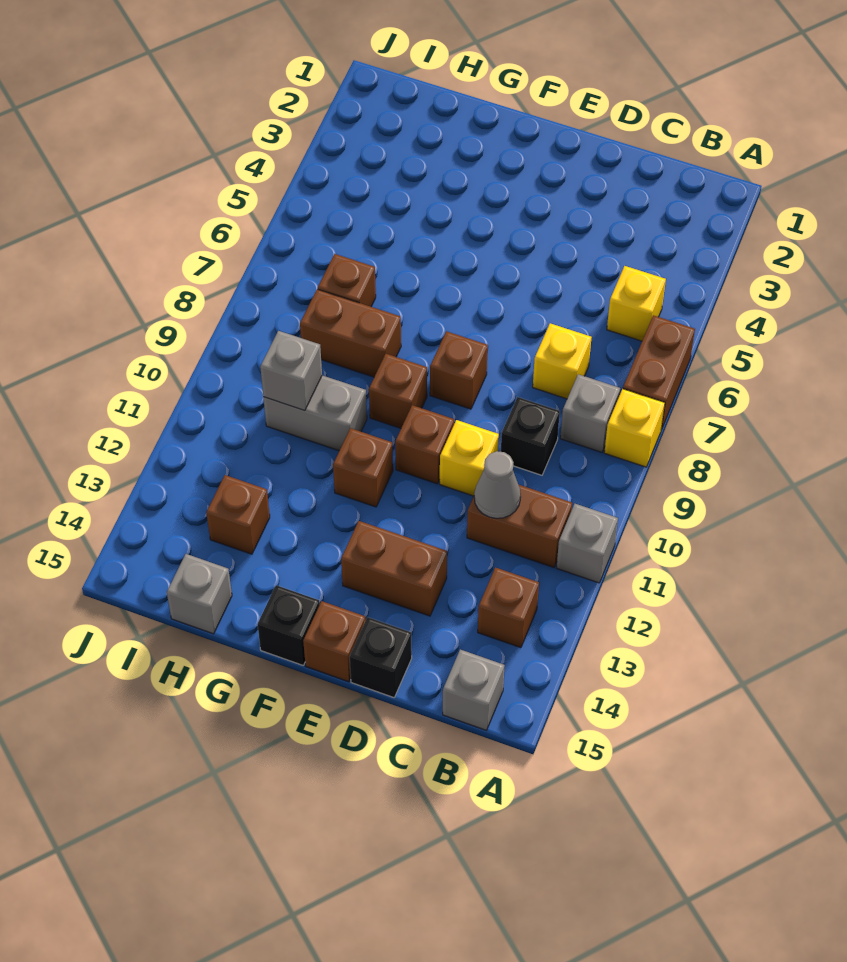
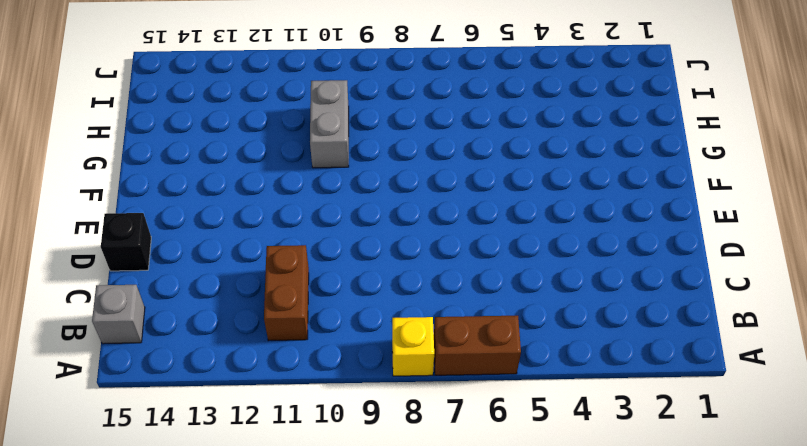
none -> grey 1x1 brick [557,504,618,583]
none -> yellow 1x1 brick [607,266,666,341]
none -> grey 1x1 brick [560,374,620,452]

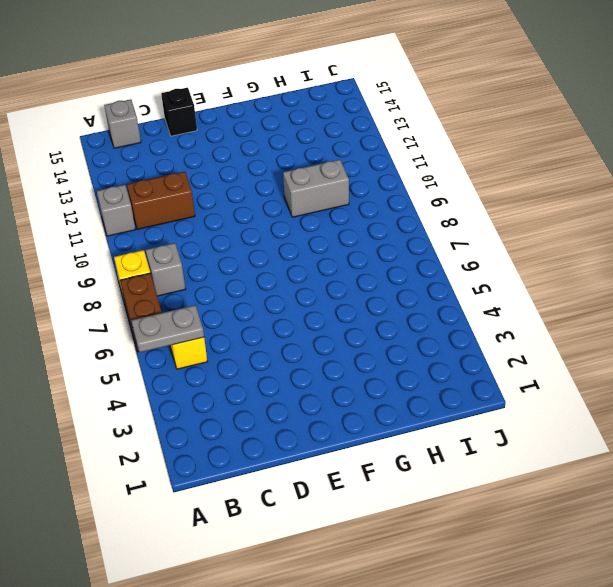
grey 1x2 plate [131,305,204,352] -> none
none -> brown 1x1 brick [478,567,539,648]
none -> yellow 1x1 brick [533,323,591,399]
none -> black 1x1 brick [501,397,560,475]

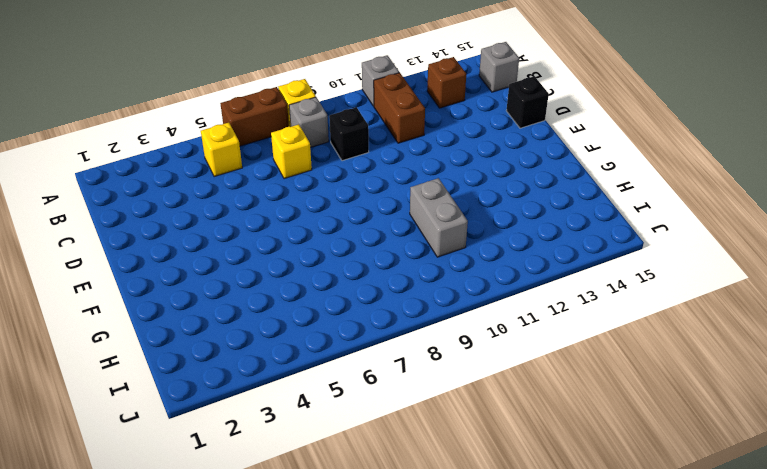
none -> yellow 1x1 brick [440,420,499,496]
none -> brown 1x2 brick [341,521,447,616]
none -> brown 1x1 brick [430,331,488,409]

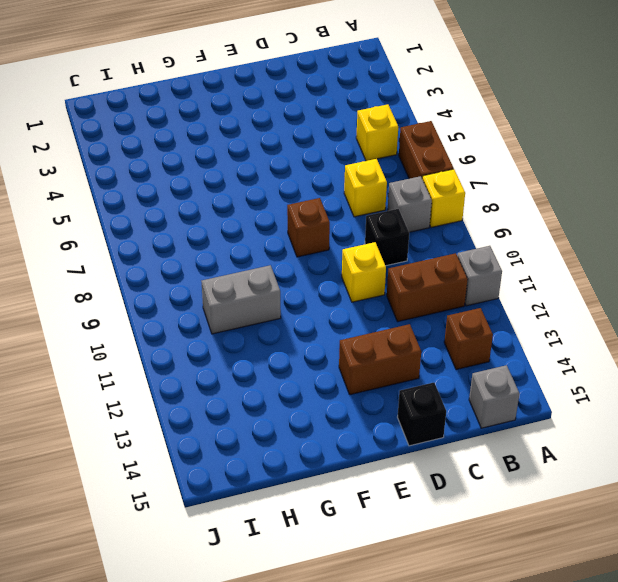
none -> brown 1x1 brick [395,405,454,484]
none -> brown 1x1 brick [303,601,365,682]
none -> brown 1x1 brick [369,354,427,428]

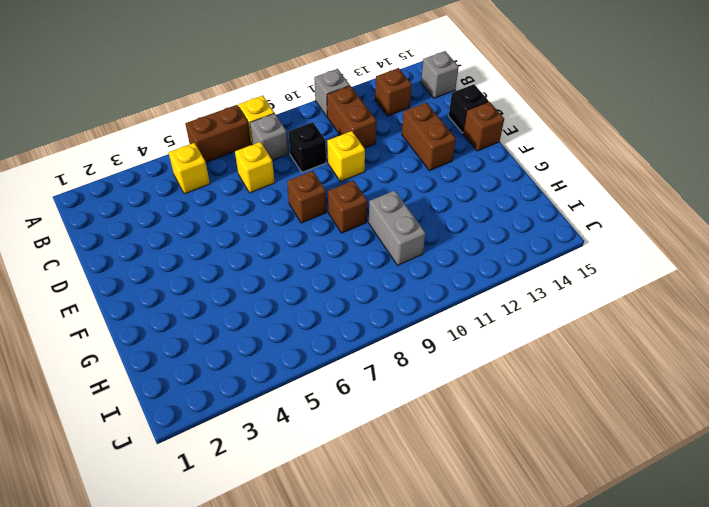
none -> brown 1x1 brick [395,405,454,484]
none -> brown 1x1 brick [333,428,393,507]
none -> black 1x1 brick [257,585,320,665]

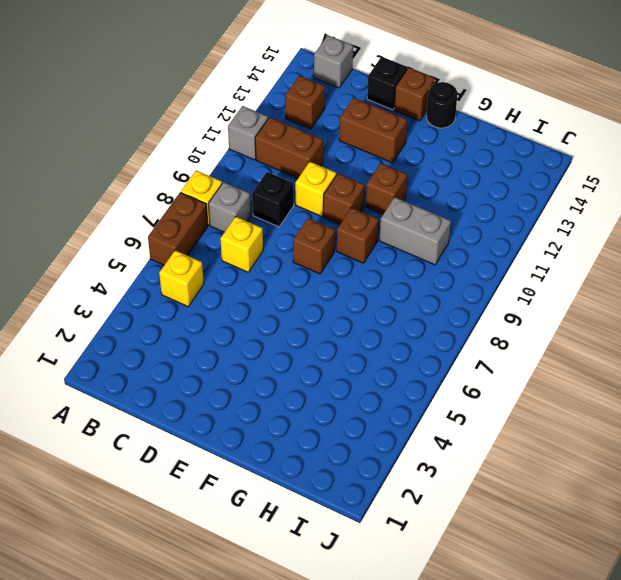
black 1x1 round brick [427,82,457,128] -> black 1x1 brick [257,585,320,665]
none -> brown 1x2 brick [300,289,401,377]
none -> brown 1x1 brick [318,254,376,307]
none -> brown 1x1 brick [206,475,270,554]

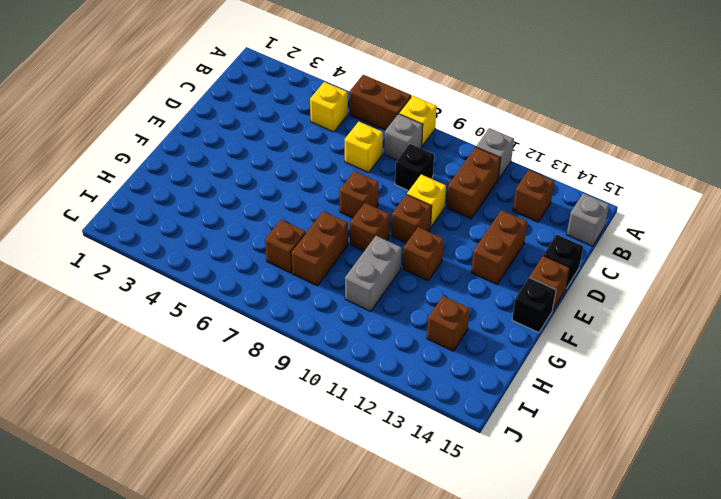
none -> grey 1x1 brick [167,554,232,634]
none -> grey 1x1 cone [474,451,521,518]
none -> grey 1x1 brick [260,331,322,411]

